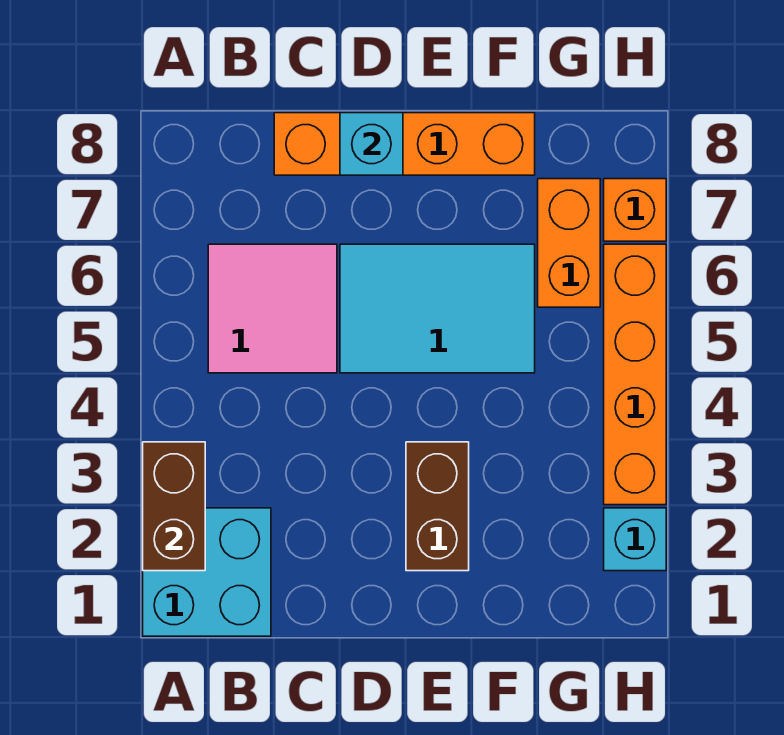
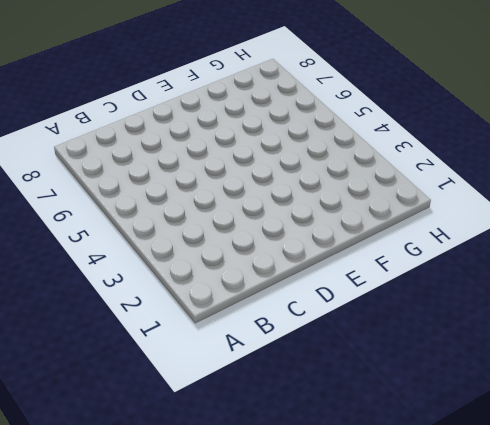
none -> cyan 2x2 brick [143,508,271,636]
none -> pink 2x2 tile [208,244,337,373]

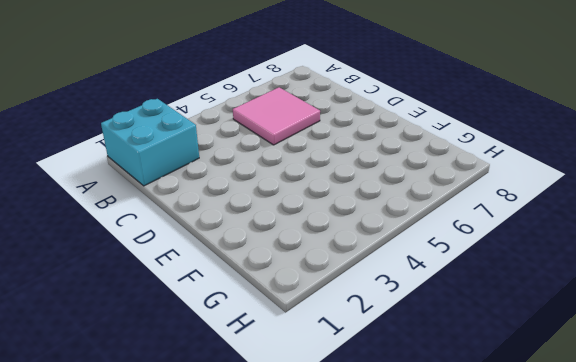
none -> orange 1x4 brick [274,113,535,175]
none -> cyan 2x3 tile [340,244,535,373]

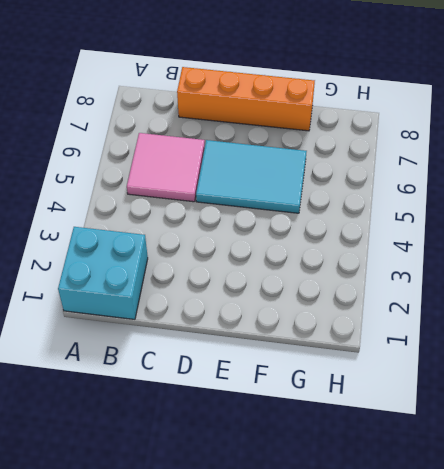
none -> brown 1x2 brick [406,442,469,571]
none -> orange 1x2 brick [538,179,600,307]

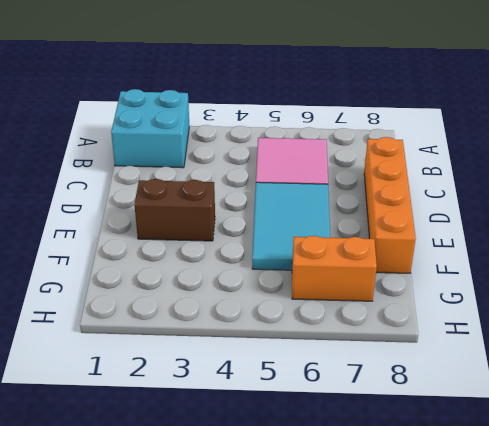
none -> cyan 1x1 brick [604,508,666,571]
none -> orange 1x4 brick [604,244,666,505]

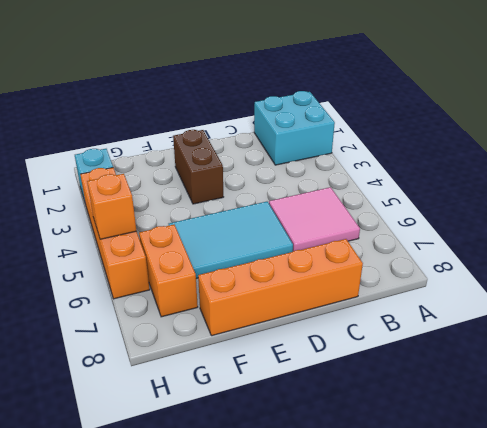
orange 1x1 brick [87,174,136,239] -> orange 1x1 brick moved to [604,179,666,241]
none -> brown 1x2 brick [143,442,205,571]
none -> cyan 1x1 brick [340,113,403,175]

